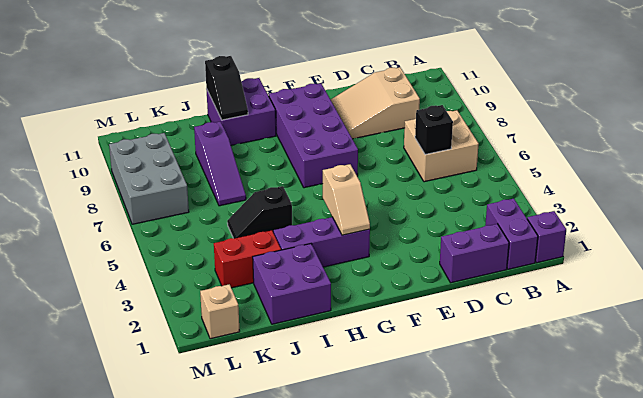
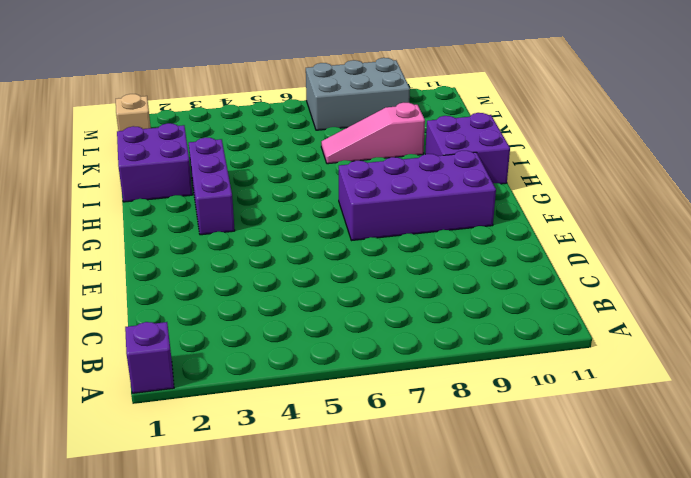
pink 1x3 slope [321,103,425,164] -> purple 1x3 slope [194,122,246,206]
none -> purple 1x2 brick [485,198,538,269]
none -> tan 2x2 brick [404,110,479,182]
none -> purple 1x2 brick [440,224,509,283]

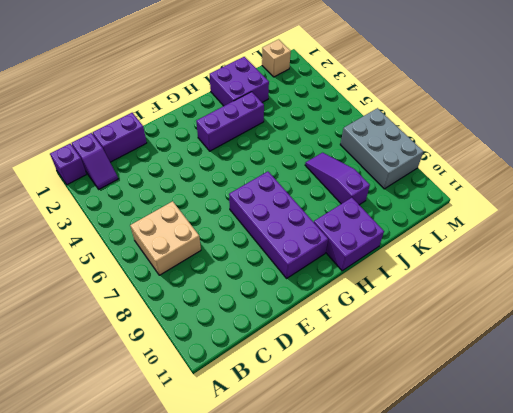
purple 1x2 slope [72,133,118,189] -> purple 1x2 brick [485,198,538,269]
none -> tan 2x3 slope [331,67,420,139]
none -> black 1x2 slope [227,186,292,238]
none -> red 1x2 brick [214,230,281,288]

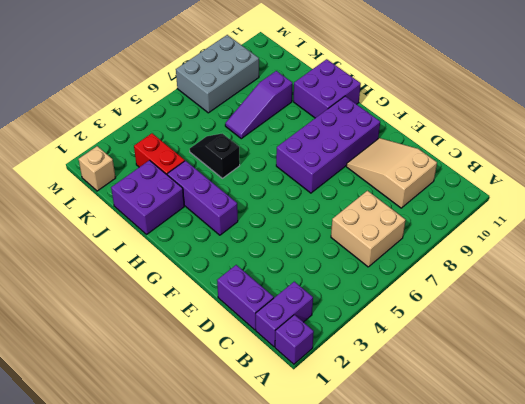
none -> black 1x1 brick [415,105,453,155]
none -> tan 1x2 slope [323,164,370,235]
none -> black 1x2 slope [205,56,248,120]

